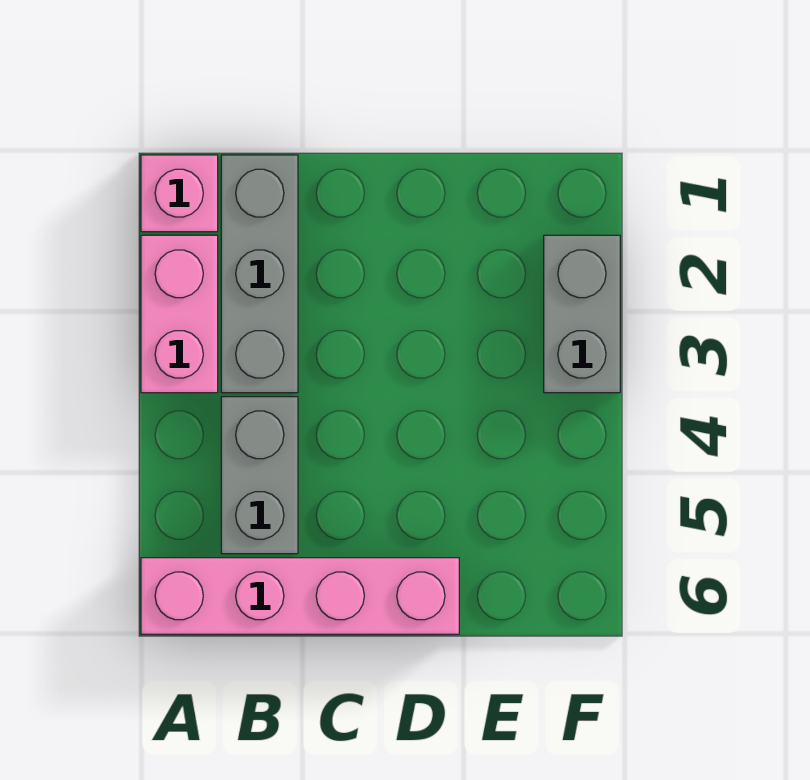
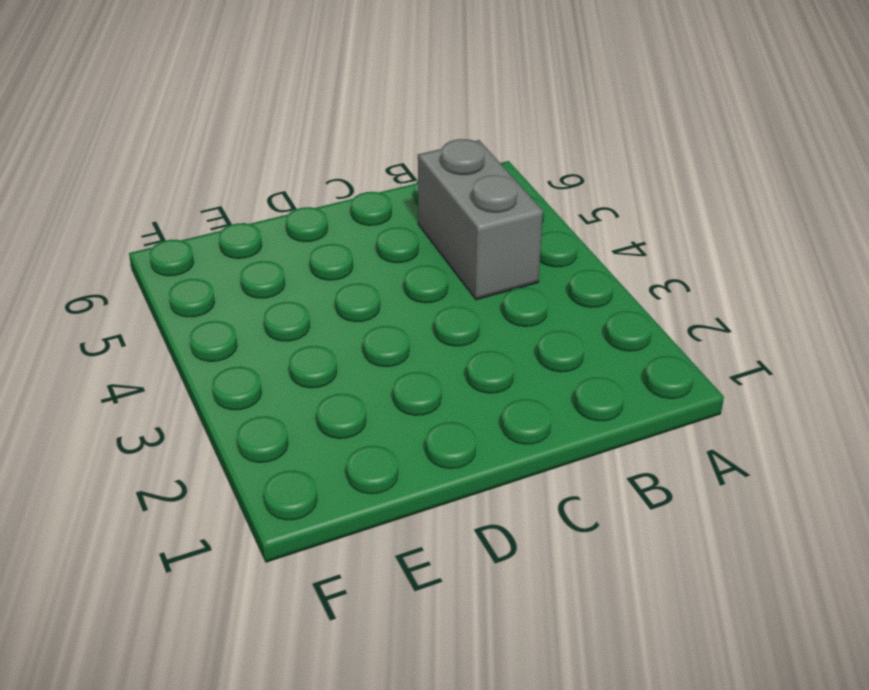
none -> pink 1x1 brick [141,155,218,232]
none -> pink 1x2 brick [141,235,218,393]

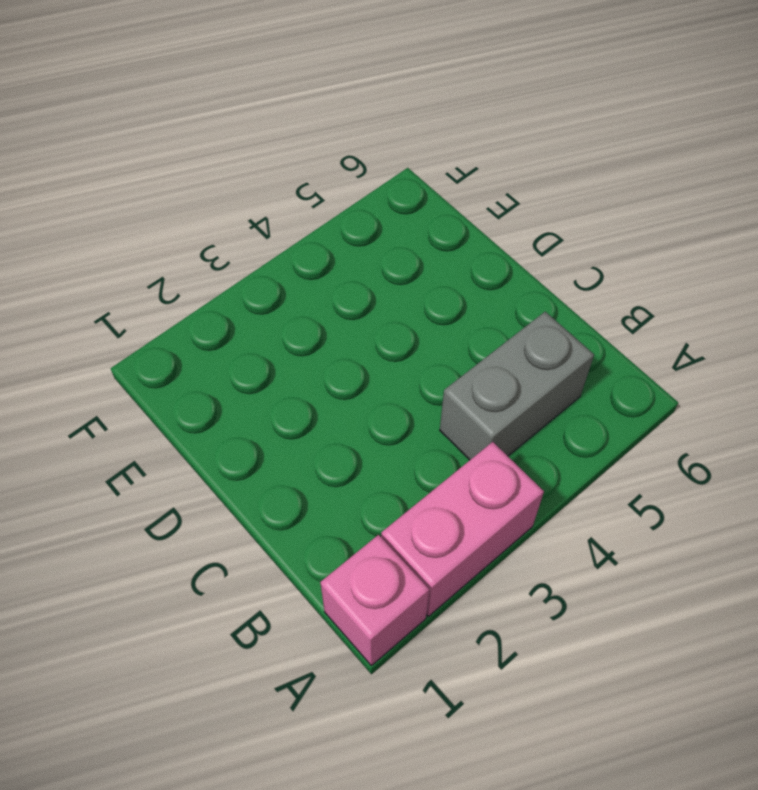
none -> pink 1x4 brick [141,558,459,634]
none -> grey 1x3 brick [221,155,298,393]

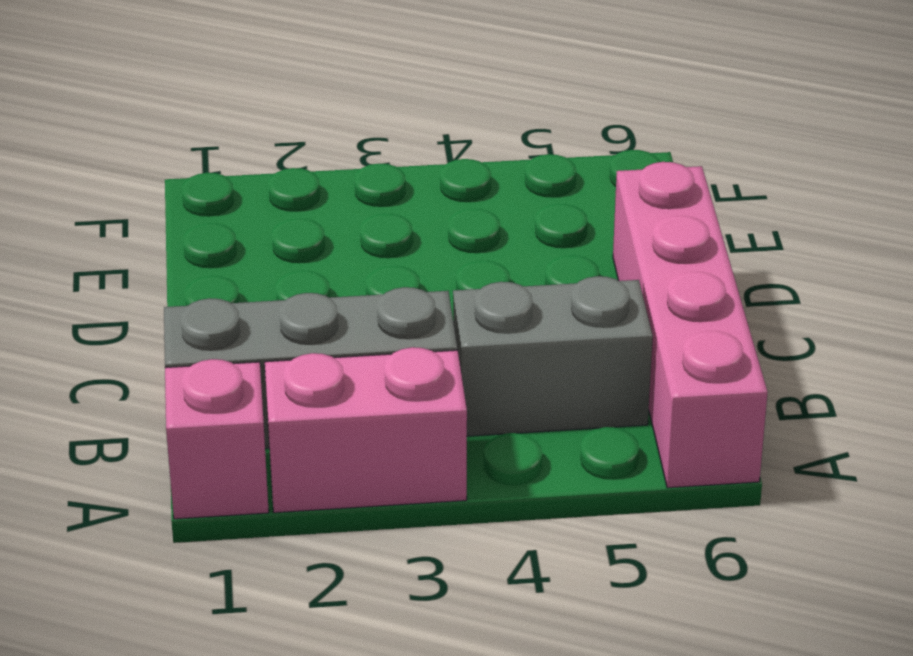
none -> grey 1x2 brick [544,235,620,393]

